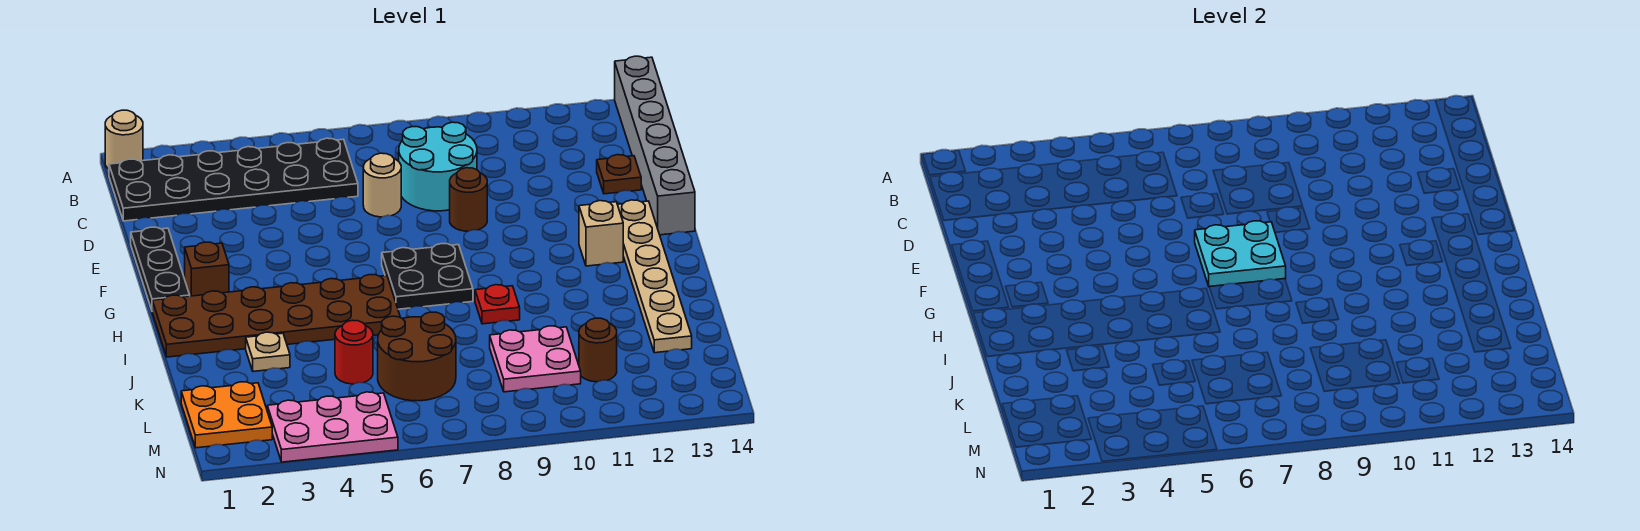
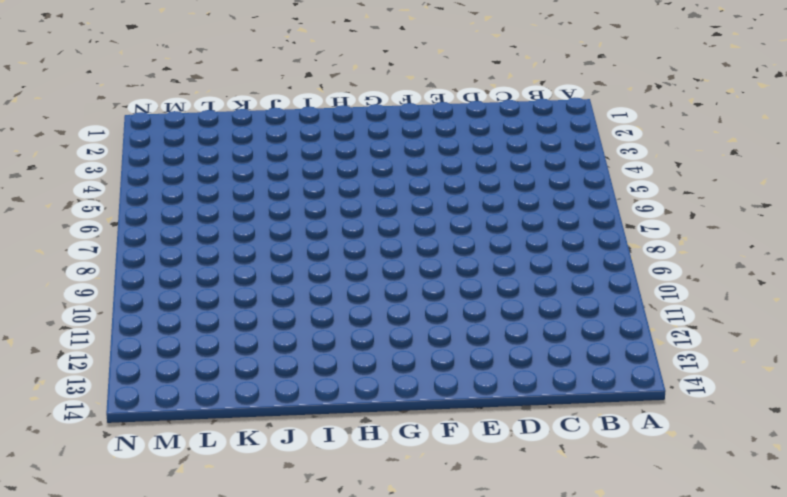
none -> tan 1x1 round brick [105,110,143,169]
none -> grey 1x6 brick [615,56,695,235]
none -> black 2x6 plate [109,138,358,221]

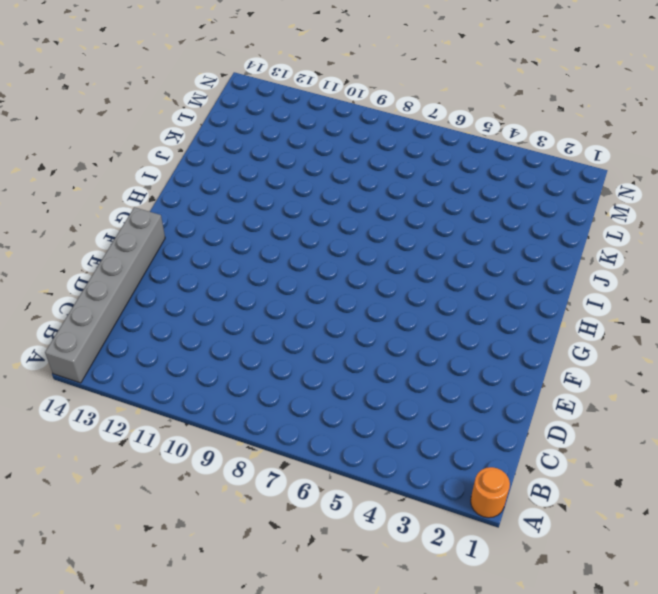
orange 1x1 round brick [471,467,510,518] -> tan 1x1 round brick [105,110,143,169]
none -> black 2x6 plate [109,138,358,221]
none -> cyan 2x2 round brick [399,122,477,211]
none -> tan 1x1 round brick [363,153,401,217]

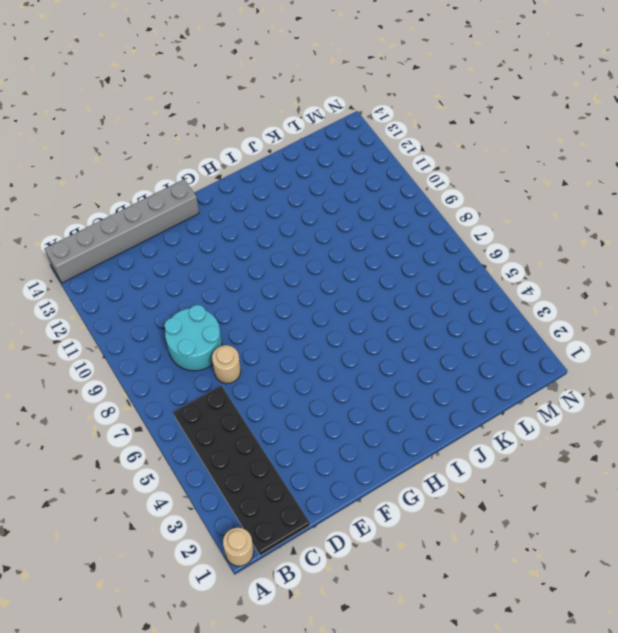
none -> brown 1x1 plate [597,155,641,194]
none -> black 1x3 plate [131,227,190,310]
none -> brown 1x1 round brick [450,168,487,231]

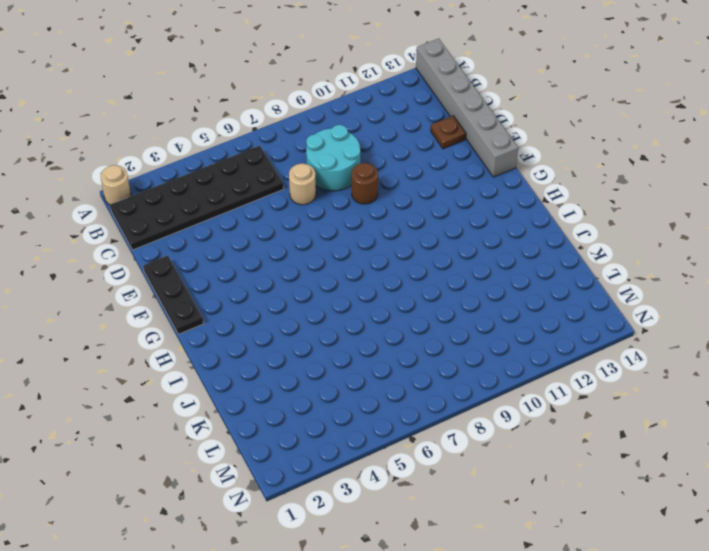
none -> tan 1x6 plate [618,200,692,353]
none -> brown 1x1 brick [185,242,229,296]
none -> black 2x2 plate [382,244,473,309]

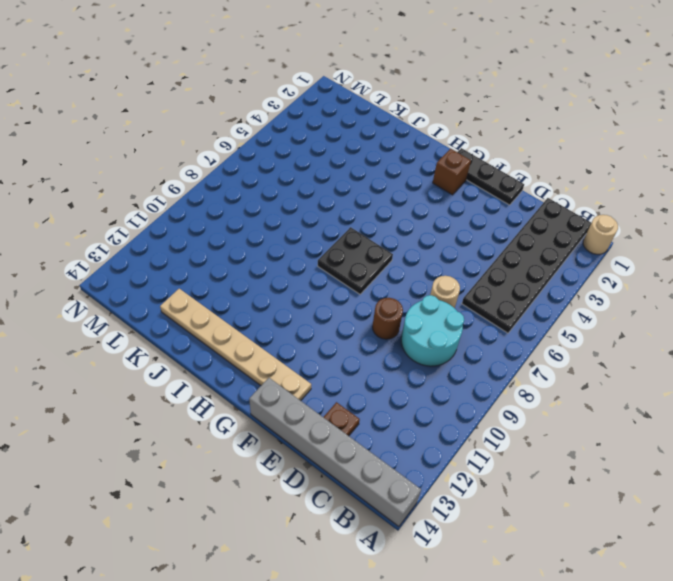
none -> tan 1x1 brick [579,201,623,266]
none -> brown 2x6 plate [152,275,400,357]
none -> red 1x1 plate [475,285,520,324]

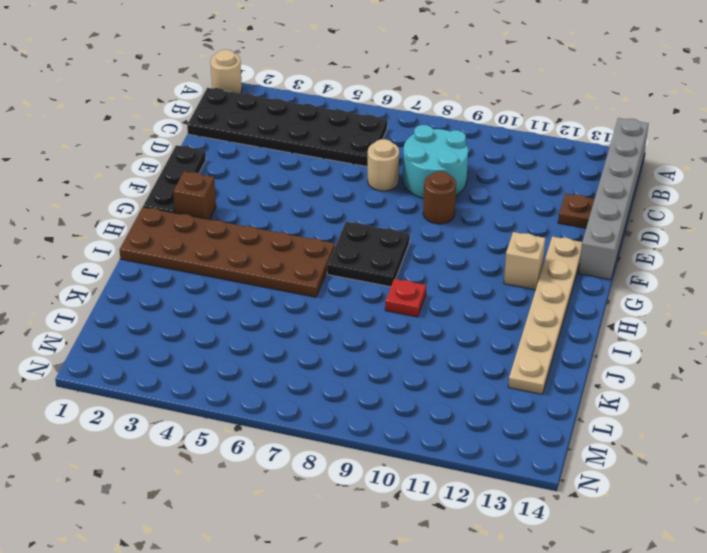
none -> tan 1x1 plate [246,332,290,371]
none -> red 1x1 round brick [335,320,373,384]
none -> brown 2x2 round brick [378,312,456,401]

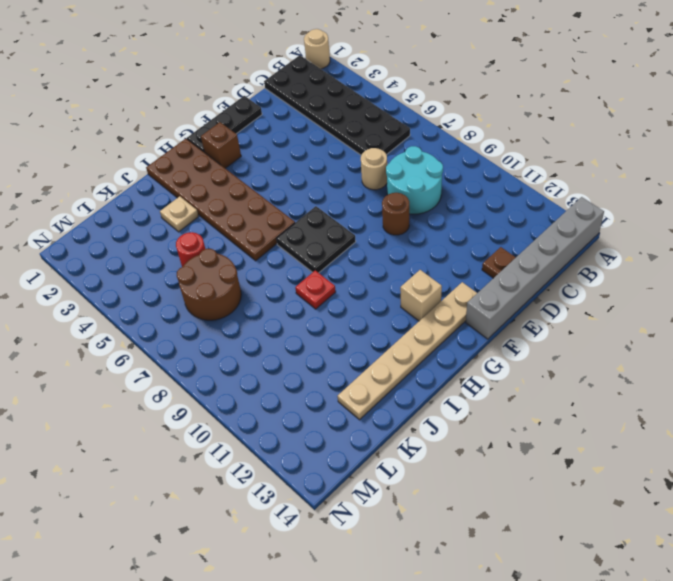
none -> pink 2x2 plate [490,326,581,392]
none -> orange 2x2 plate [181,382,272,448]
none -> brown 1x1 round brick [579,318,617,382]

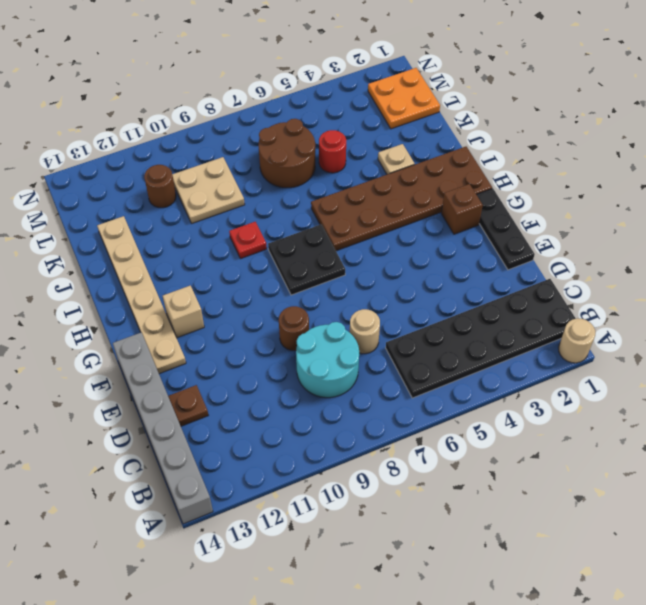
tan 2x2 plate [172,157,245,223] -> pink 2x2 plate [490,326,581,392]
none -> pink 2x3 plate [267,392,398,462]
none -> cyan 2x2 plate [1195,221,1286,287]

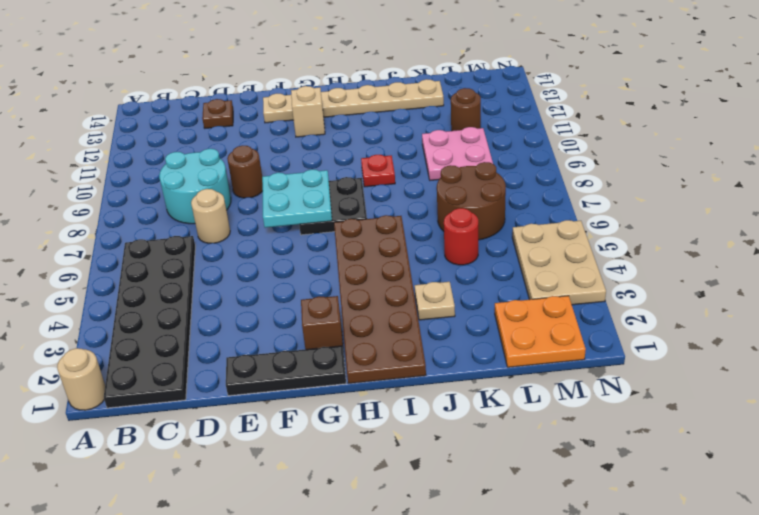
tan 2x3 plate [512,220,606,305] -> pink 2x3 plate [267,392,398,462]
none -> grey 1x6 brick [615,56,695,235]

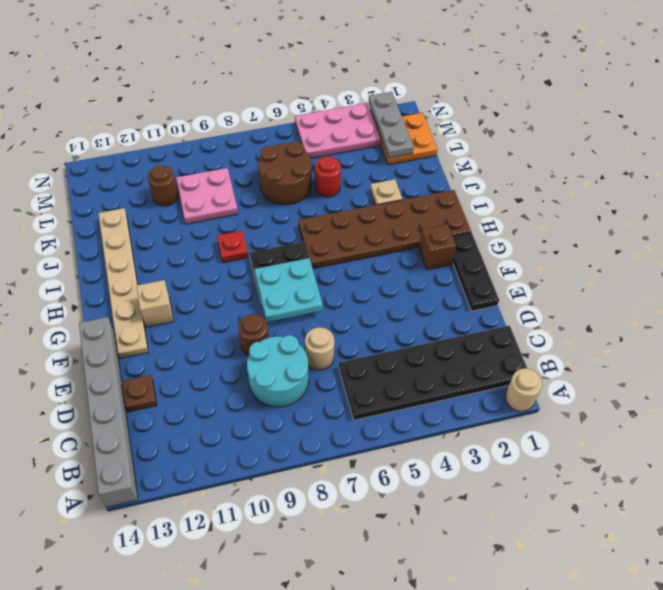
grey 1x3 plate [369,92,414,158] -> none

